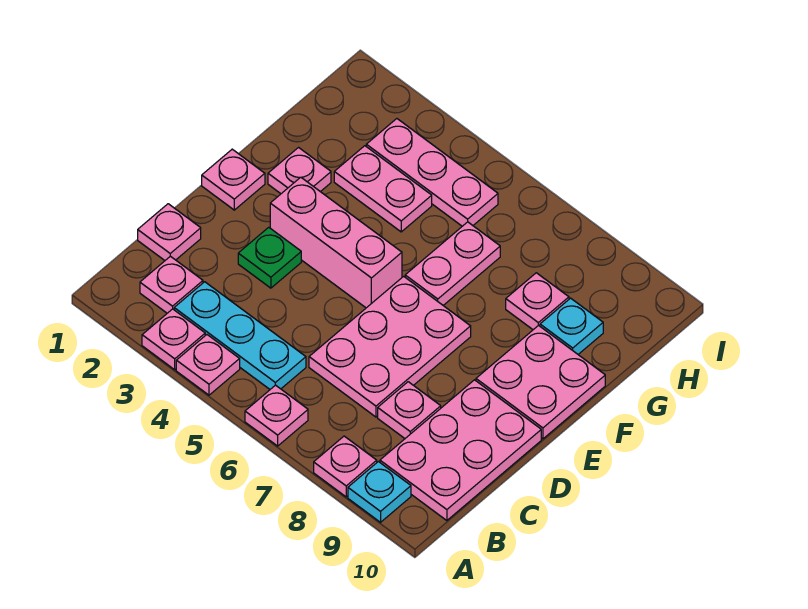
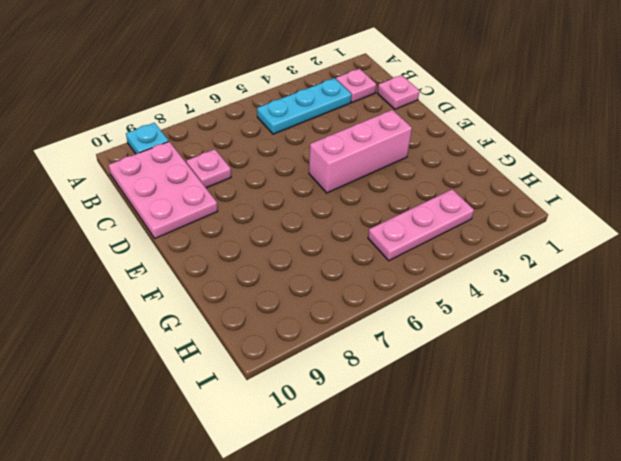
none -> pink 1x1 plate [142,309,205,370]
none -> pink 1x1 plate [176,335,240,395]
none -> pink 1x1 plate [245,385,308,446]

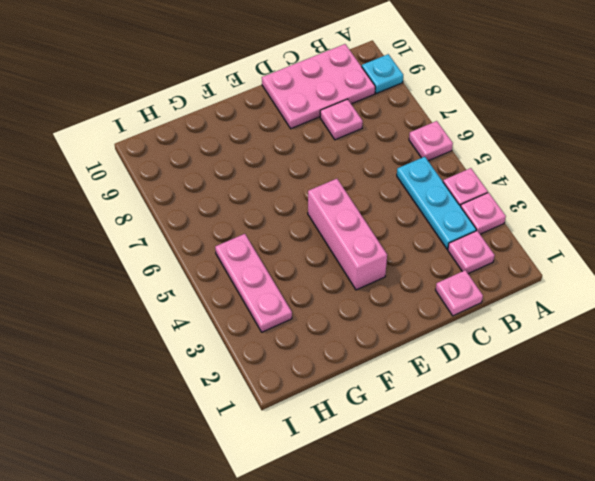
none -> pink 1x1 plate [314,436,377,497]
none -> pink 2x3 plate [309,276,471,417]
none -> green 1x1 plate [238,227,301,288]

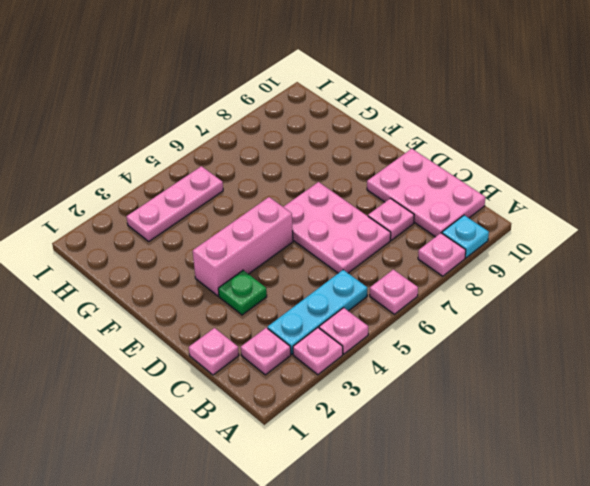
none -> pink 1x1 plate [202,149,265,210]
none -> pink 2x2 plate [476,325,605,439]
none -> pink 1x1 plate [268,148,331,194]

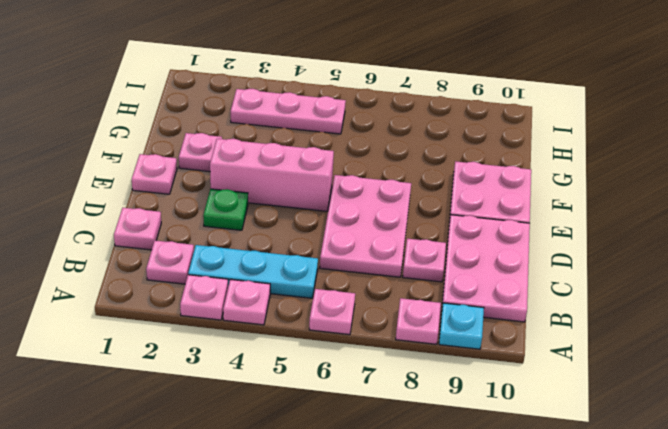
none -> pink 1x2 plate [405,222,500,305]
none -> pink 1x2 plate [334,146,432,232]
none -> pink 1x1 plate [506,273,569,330]

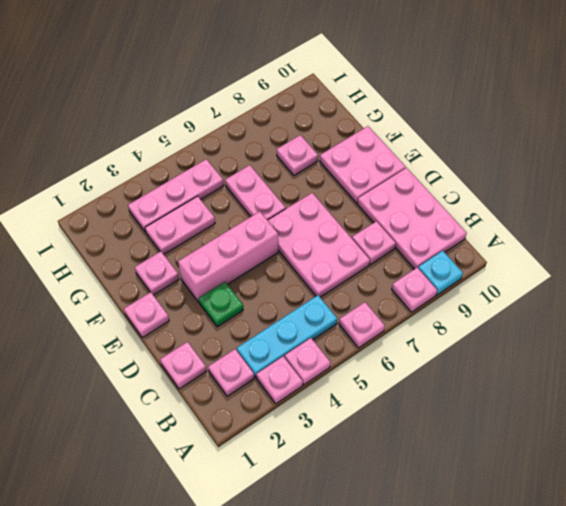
none -> cyan 1x1 plate [540,298,603,354]

